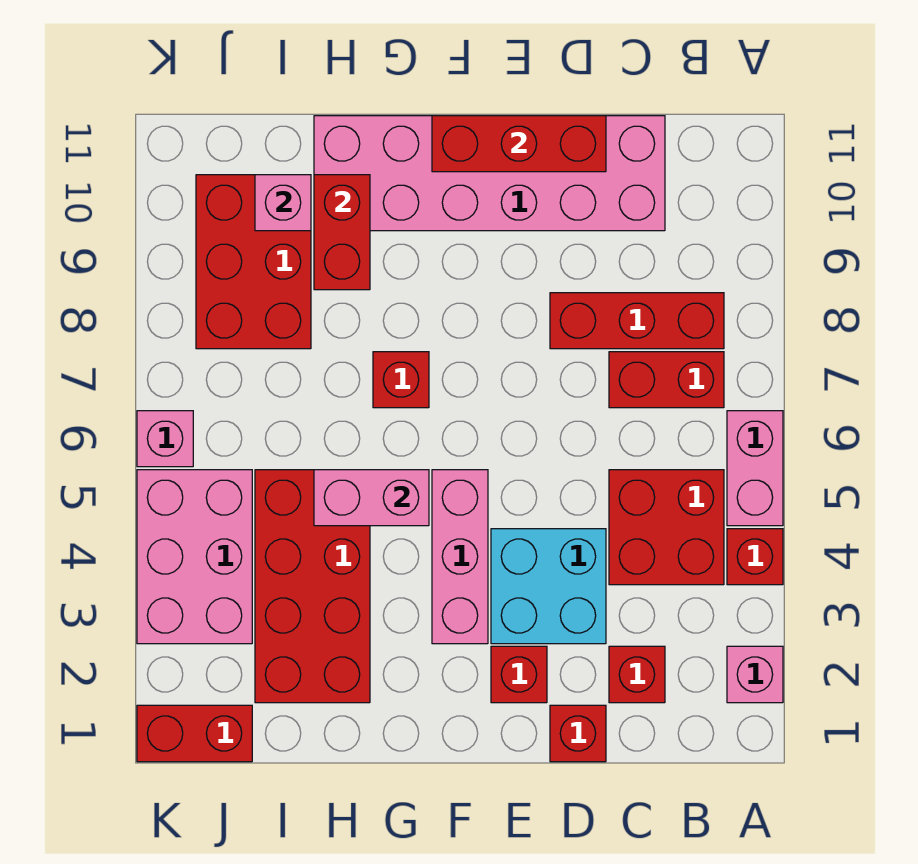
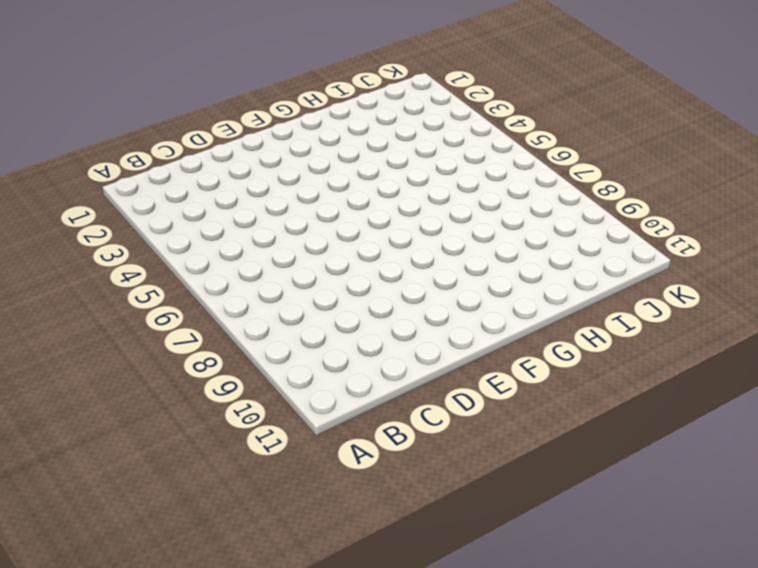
none -> pink 1x1 brick [727,646,783,703]
none -> red 1x1 brick [727,529,783,585]
none -> pink 1x2 brick [727,411,783,526]

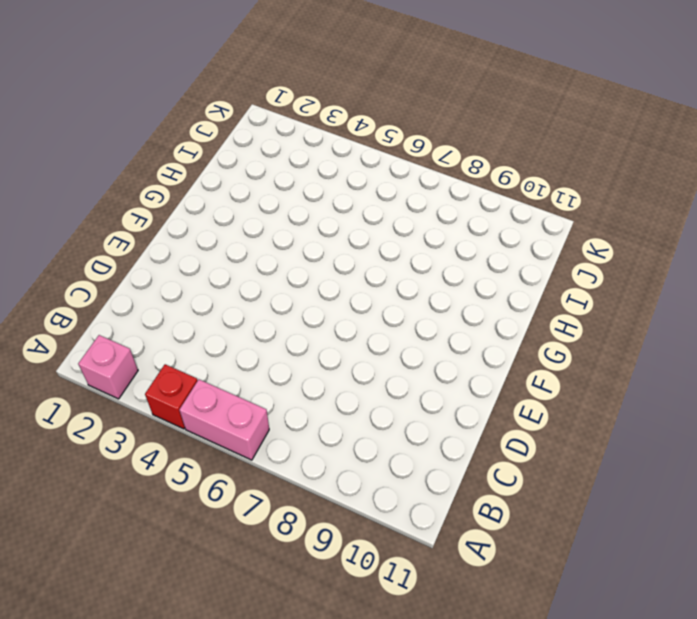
none -> red 2x2 brick [609,470,724,585]
none -> red 1x2 brick [609,352,724,408]
none -> red 1x3 brick [550,293,724,349]

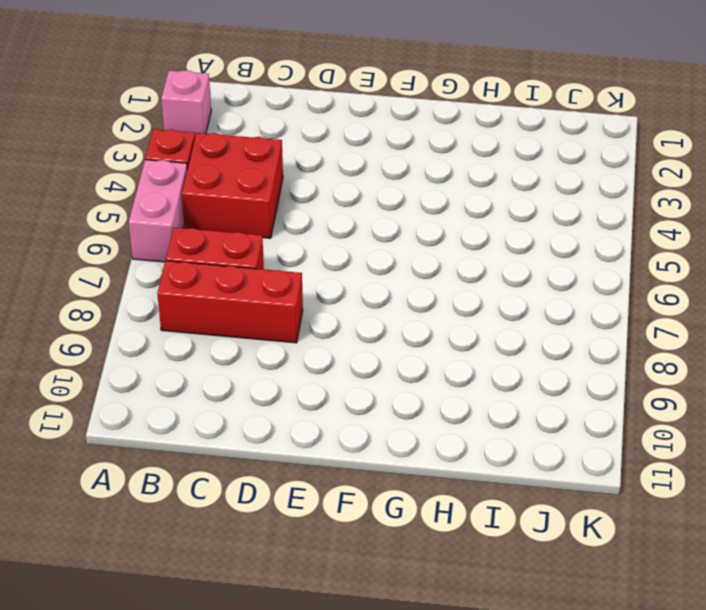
none -> red 1x1 brick [609,646,665,703]
none -> pink 2x6 brick [314,116,665,231]
none -> red 1x1 brick [550,705,606,762]

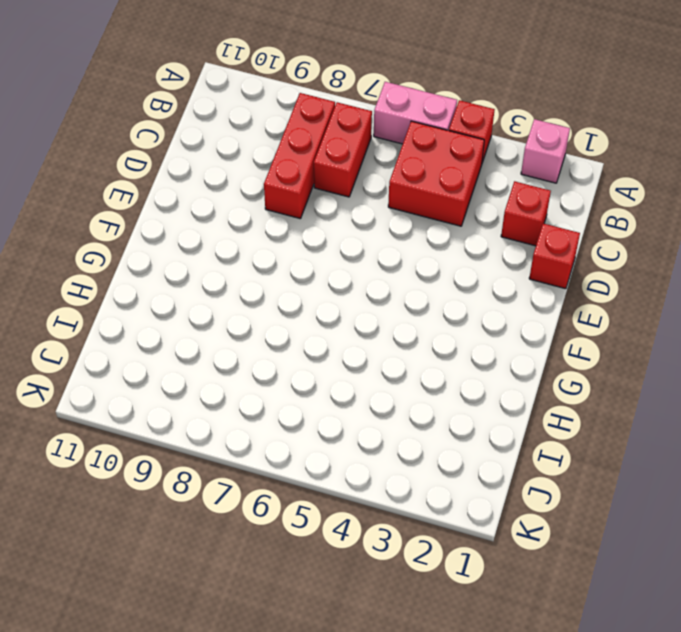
none -> pink 2x6 brick [314,116,665,231]
none -> cyan 2x2 brick [491,529,606,644]
none -> red 1x1 brick [491,646,547,703]

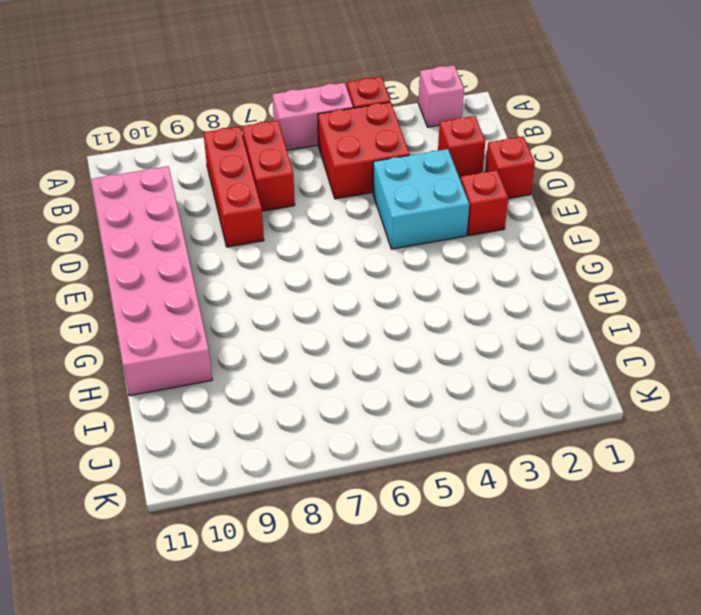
none -> pink 1x3 brick [432,470,488,644]
none -> red 1x1 brick [373,352,429,408]
none -> red 2x4 brick [255,470,370,703]

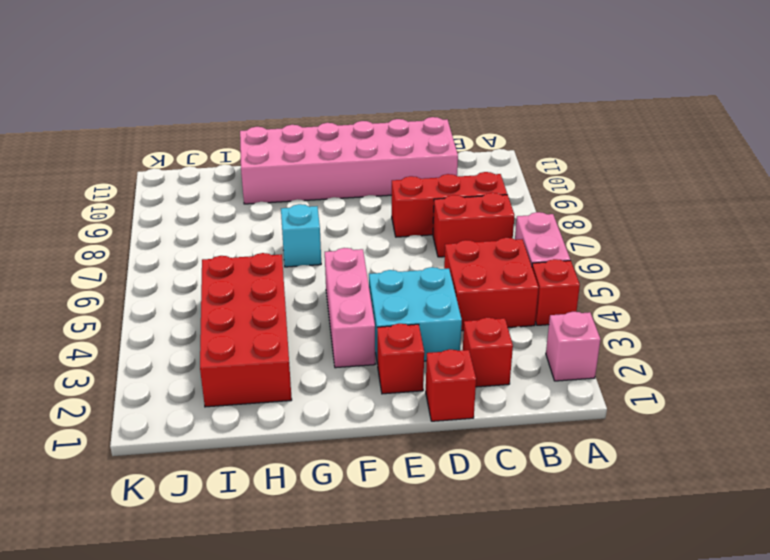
cyan 1x1 brick [281,204,321,267] -> red 1x1 brick [373,352,429,408]
none -> red 2x3 brick [196,175,311,349]
none -> red 1x2 brick [137,705,252,762]
none -> pink 2x3 brick [137,470,252,644]

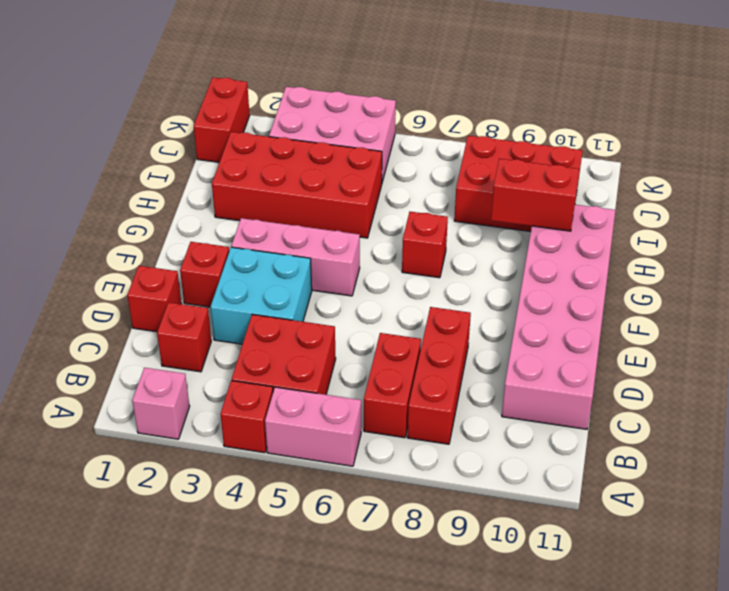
none -> pink 1x1 brick [137,411,193,467]
none -> red 1x3 brick [432,116,606,172]
none -> pink 1x2 brick [314,470,429,526]

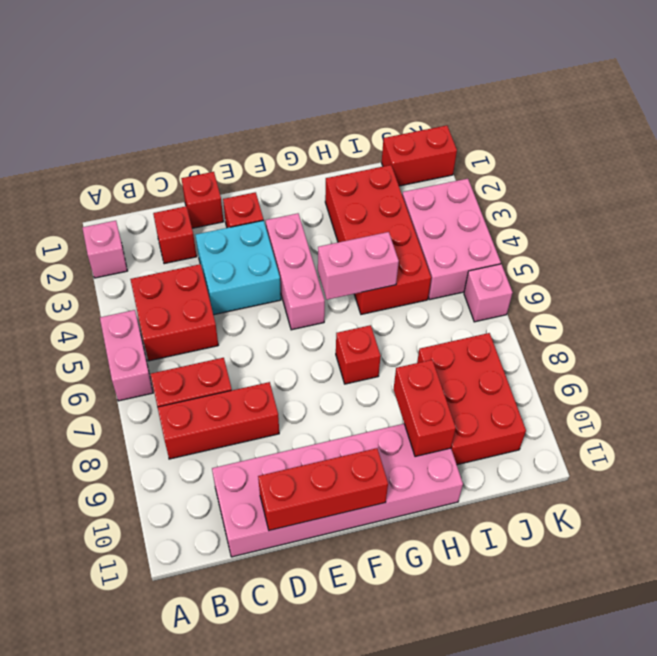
none -> red 1x1 brick [727,529,783,585]
none -> pink 1x1 brick [255,175,311,231]

